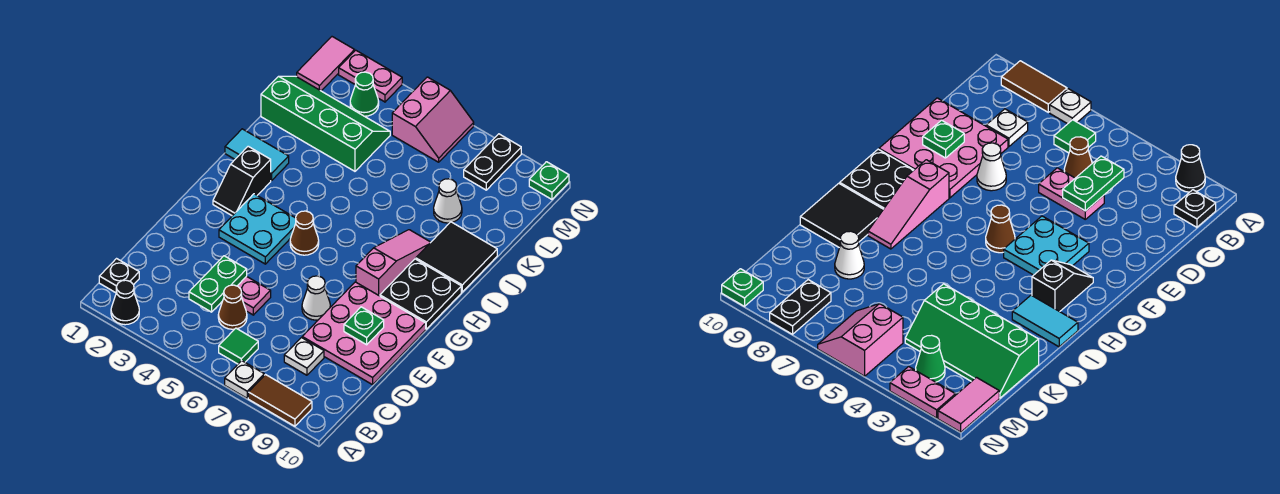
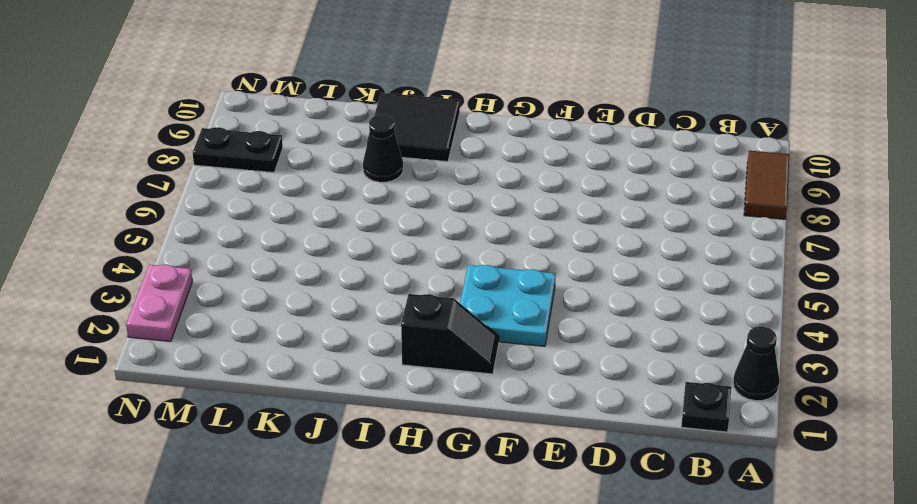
black 1x1 cone [363,115,403,182] -> none
none -> white 1x1 plate [225,361,264,398]
none -> green 1x1 tile [219,328,258,364]
none -> brown 1x1 cone [218,285,247,329]

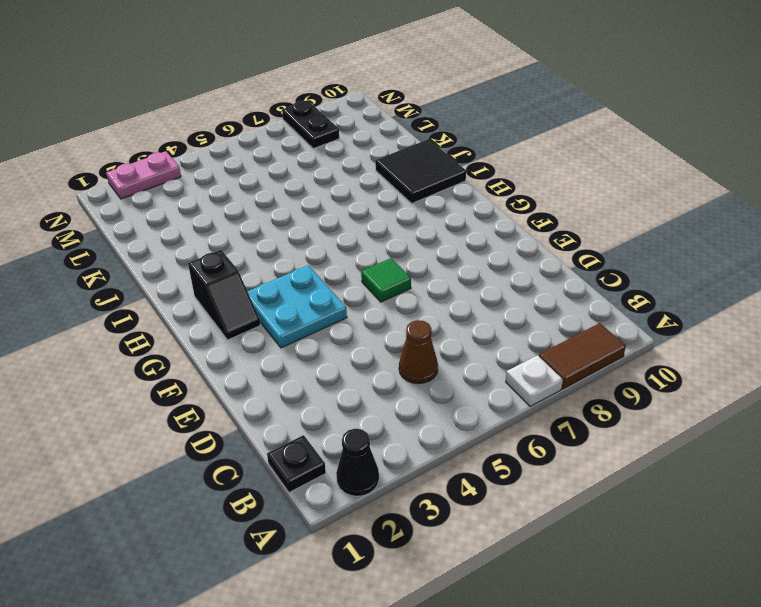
green 1x1 tile [361,258,411,302] -> green 1x1 tile moved to [219,328,258,364]
none -> white 1x1 plate [284,338,324,375]
none -> pink 1x2 plate [238,276,271,315]
none -> pink 3x3 plate [302,282,426,385]

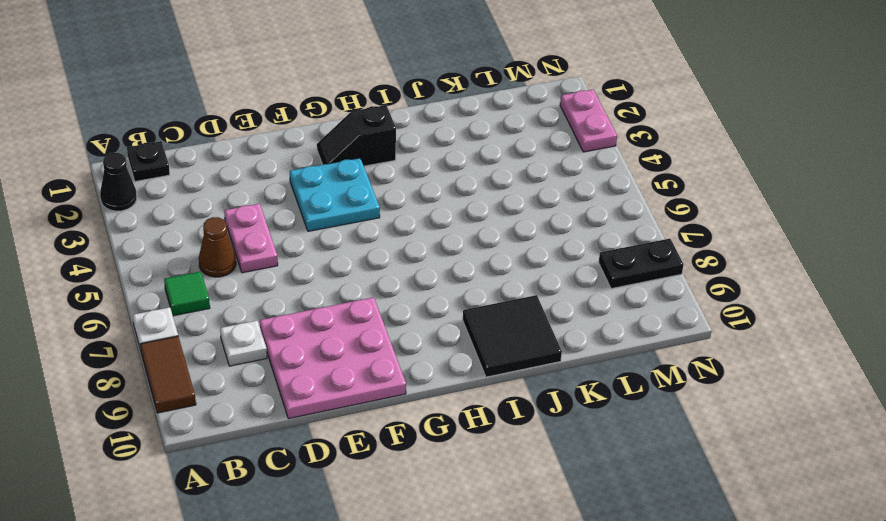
none -> white 1x1 cone [302,276,330,320]
none -> brown 1x1 cone [290,211,319,255]
none -> pink 1x3 slope [356,230,431,296]

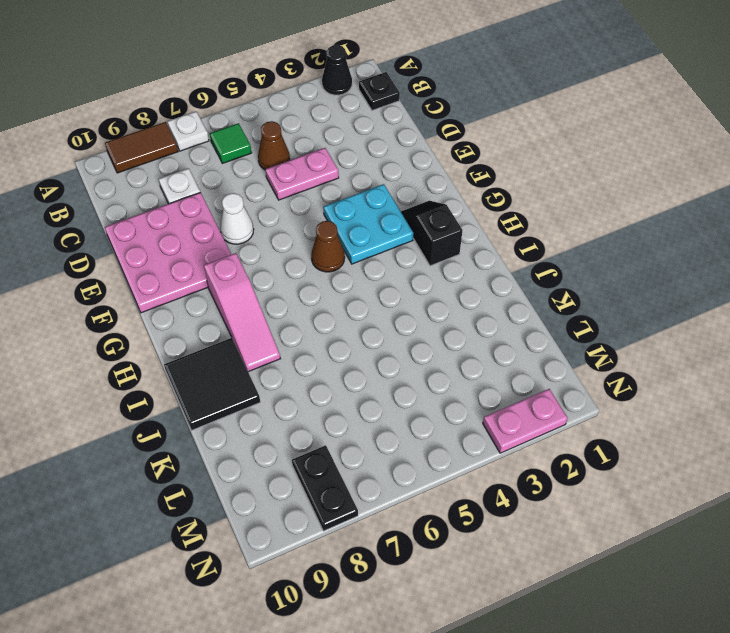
none -> black 2x2 plate [380,259,461,329]
none -> cyan 1x2 tile [225,129,289,181]
none -> green 2x4 slope [261,76,390,171]

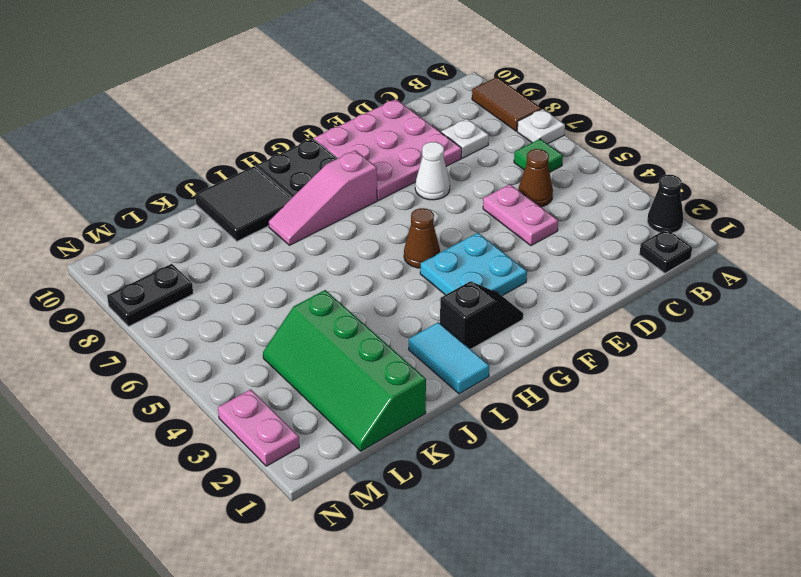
none -> white 1x1 cone [434,179,462,223]
none -> pink 1x2 tile [297,37,355,91]
none -> green 1x1 cone [350,72,379,116]

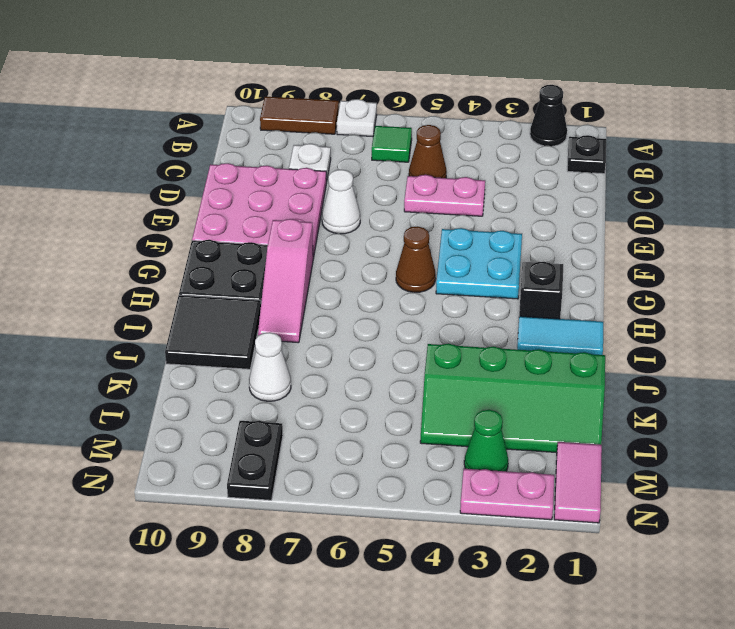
none -> pink 2x2 slope [392,77,474,162]
none -> green 1x1 plate [529,162,569,199]
none -> green 1x2 plate [189,256,247,312]

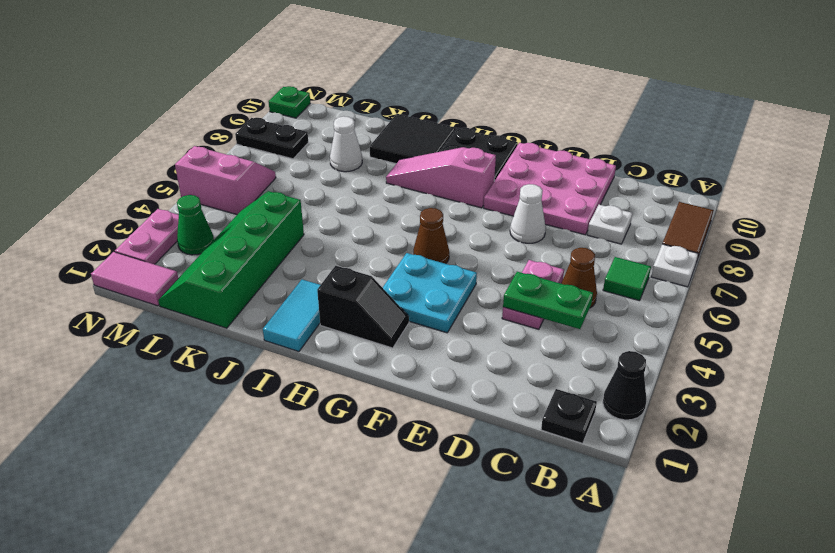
none -> green 1x1 plate [344,307,384,345]

